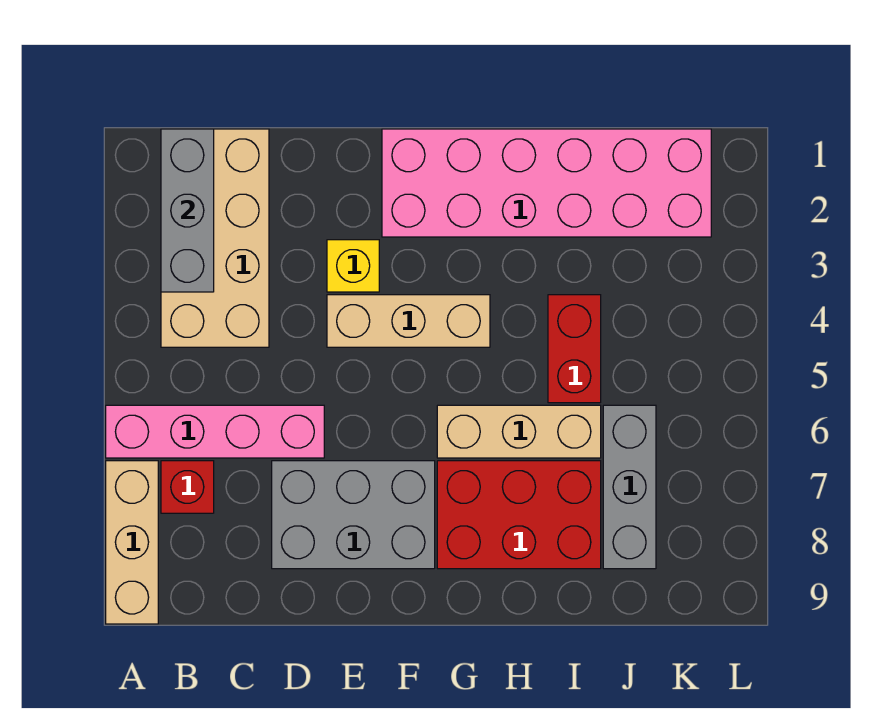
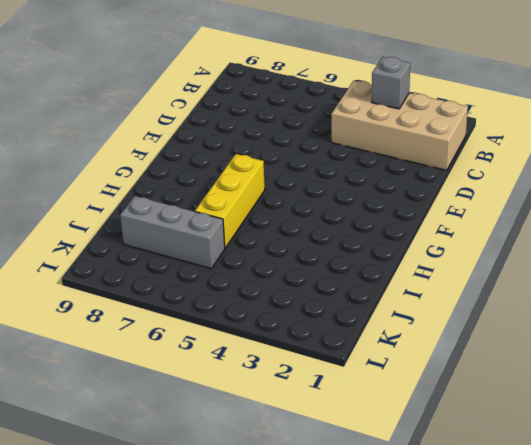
grey 1x1 brick [372,57,410,109] -> grey 1x3 brick [161,129,214,292]
yellow 1x3 brick [195,154,265,248] -> tan 1x3 brick [437,405,601,458]
none -> pink 1x4 brick [106,405,324,458]
none -> tan 1x3 brick [106,461,158,624]
none -> red 1x1 brick [161,461,214,513]

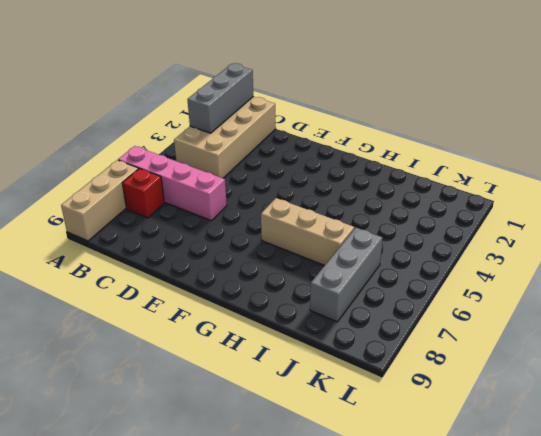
none -> grey 2x3 brick [272,461,435,569]
none -> yellow 1x1 brick [327,240,379,292]
none -> tan 1x3 brick [327,295,490,347]

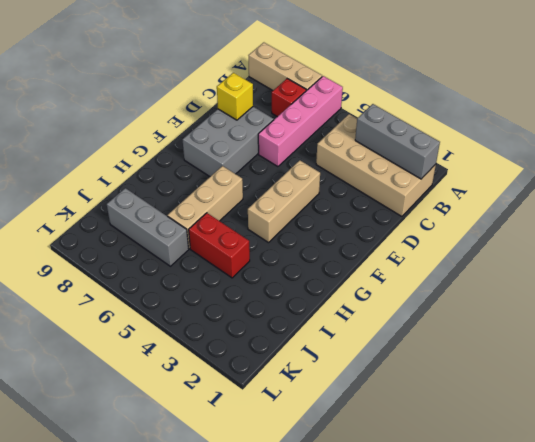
yellow 1x1 brick [217,73,253,120] -> yellow 1x1 brick moved to [327,240,379,292]
none -> pink 2x6 brick [382,129,711,237]
none -> red 2x3 brick [437,461,601,569]

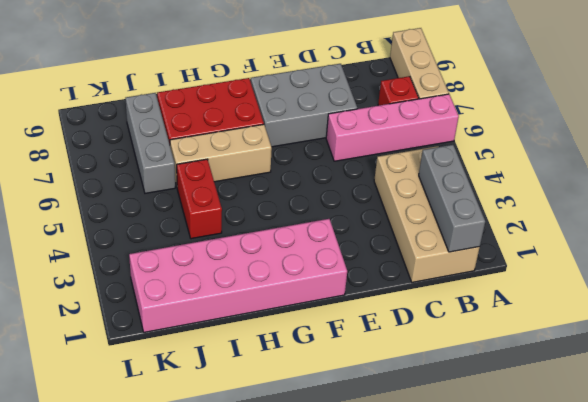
none -> yellow 1x1 brick [327,240,379,292]
none -> tan 1x3 brick [327,295,490,347]

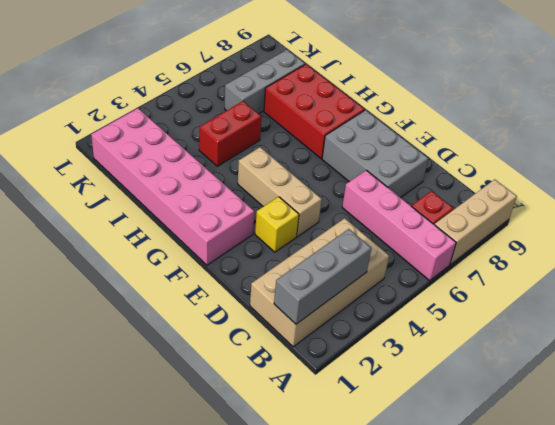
none -> tan 1x3 brick [437,405,601,458]

